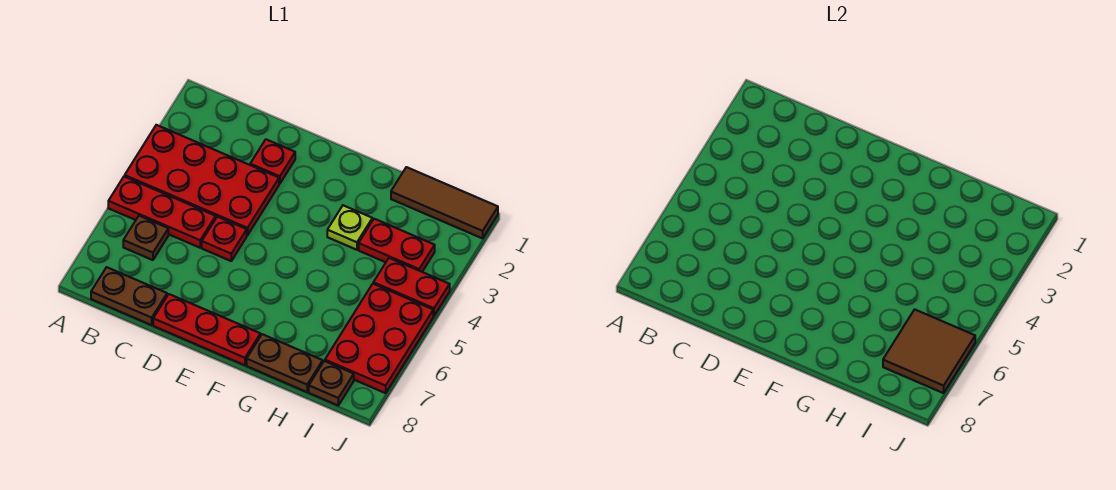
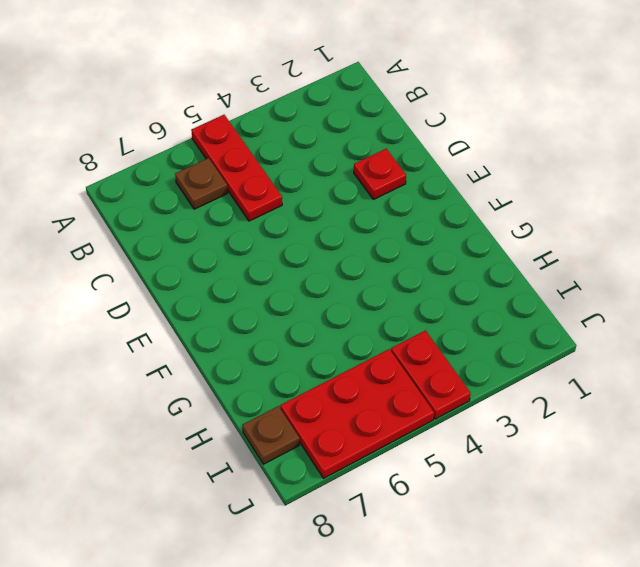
none -> red 2x4 plate [125,125,279,235]
none -> brown 1x2 plate [91,267,167,325]
none -> red 1x1 plate [202,217,247,261]

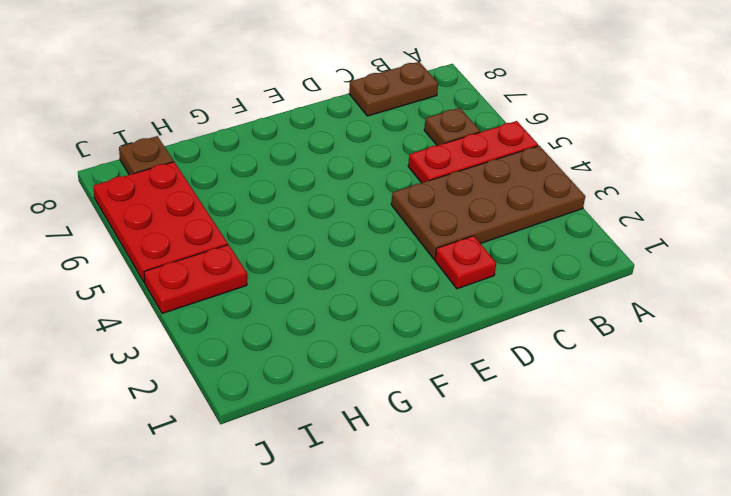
brown 2x4 plate [391,146,585,259] -> red 2x4 plate [125,125,279,235]
none -> red 1x1 plate [202,217,247,261]
none -> red 1x3 plate [153,294,260,365]
none -> lime 1x1 plate [327,205,372,250]

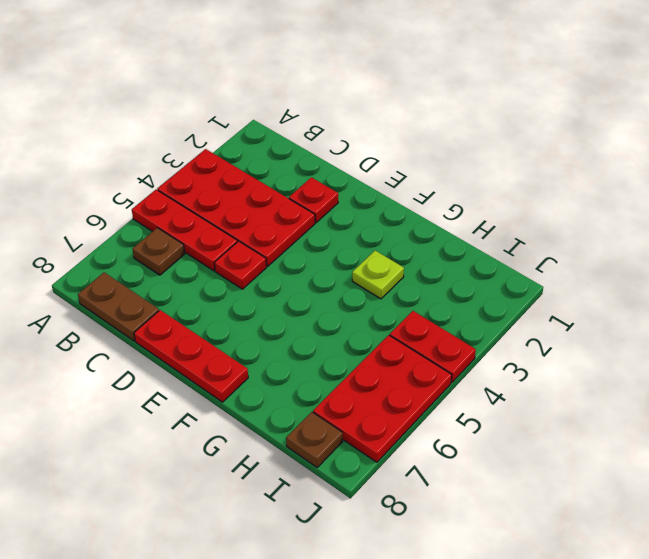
none -> brown 1x2 plate [247,334,323,392]
none -> brown 1x3 tile [391,167,498,238]
none -> red 1x2 plate [359,219,435,272]

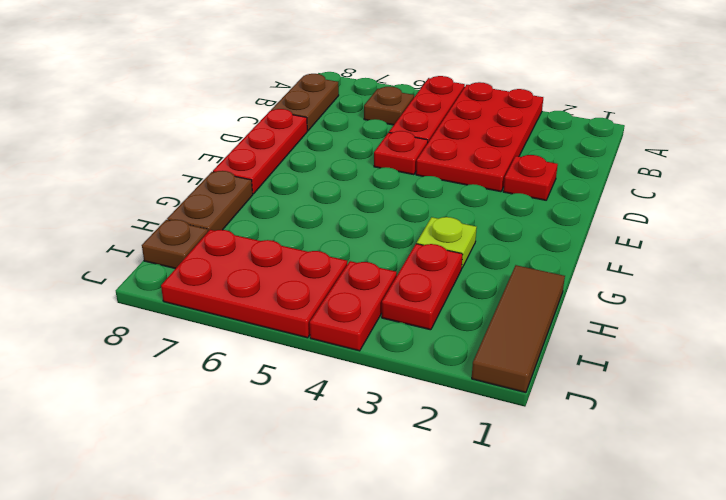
none -> brown 2x2 tile [883,309,975,393]

